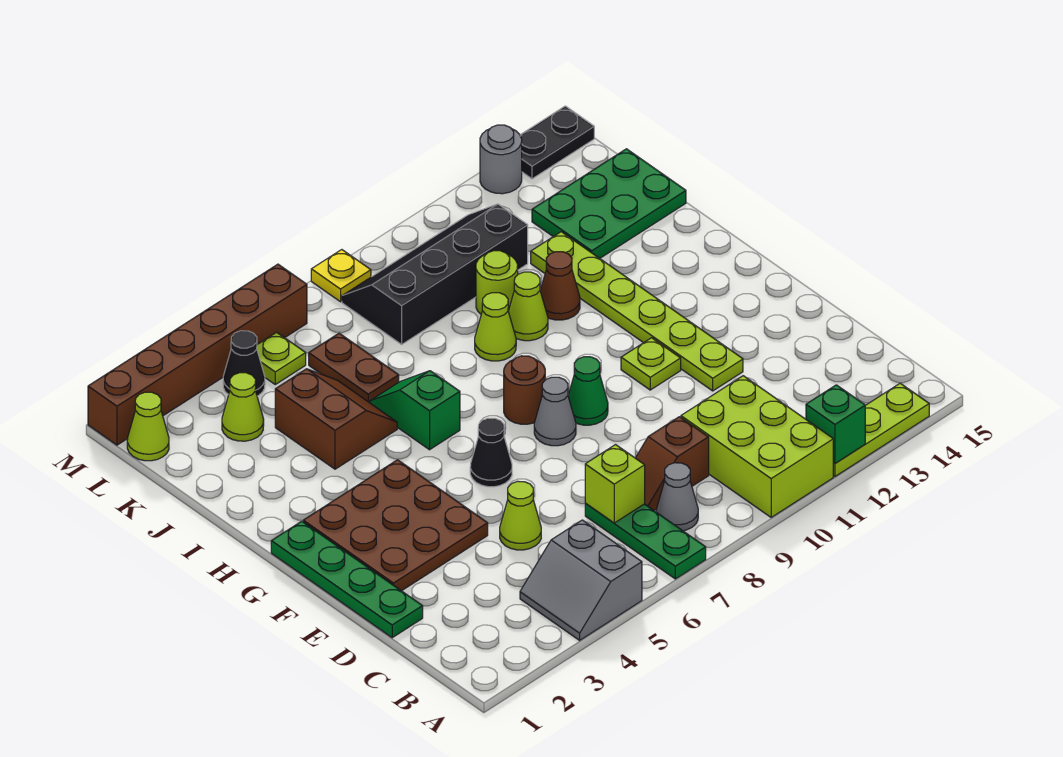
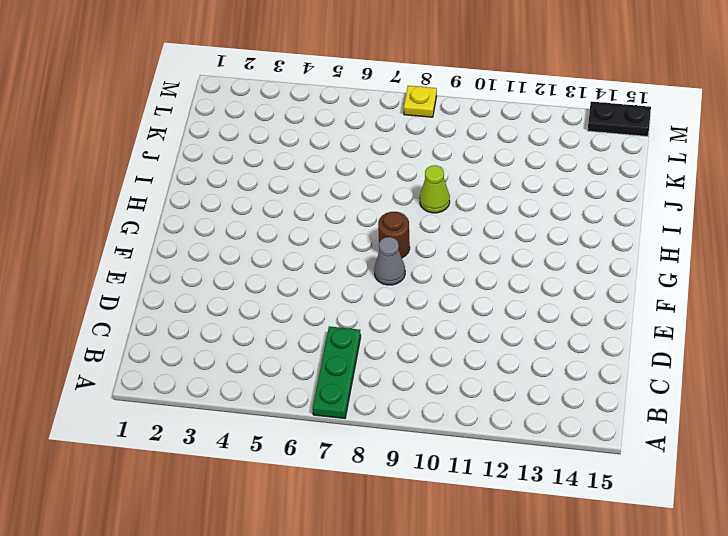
none -> grey 2x2 slope [520,520,642,640]
none -> lime 2x3 brick [681,376,833,517]
none -> lime 1x3 plate [833,383,929,476]
none -> grey 1x1 cone [657,463,698,531]

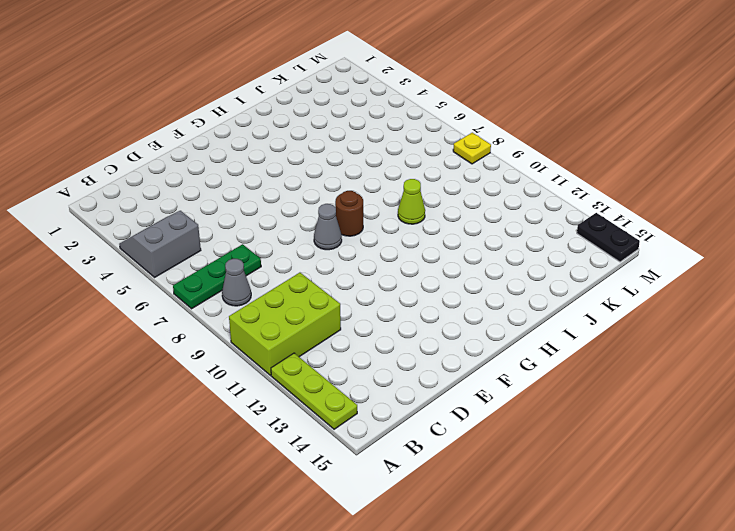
none -> brown 1x2 slope [636,417,709,511]
none -> green 1x4 plate [271,521,423,638]
none -> lime 1x1 cone [500,481,541,550]
none -> brown 3x3 plate [303,460,488,591]

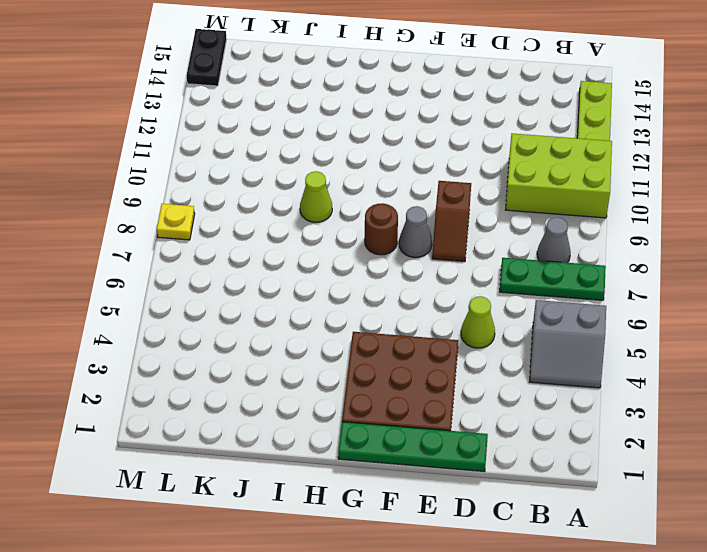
brown 1x2 slope [432,181,471,262] -> brown 1x2 slope moved to [636,417,709,511]
none -> lime 1x6 plate [531,232,743,391]
none -> black 1x1 cone [470,418,512,487]
none -> green 1x1 cone [568,357,608,425]
none -> lime 1x1 plate [621,338,681,390]

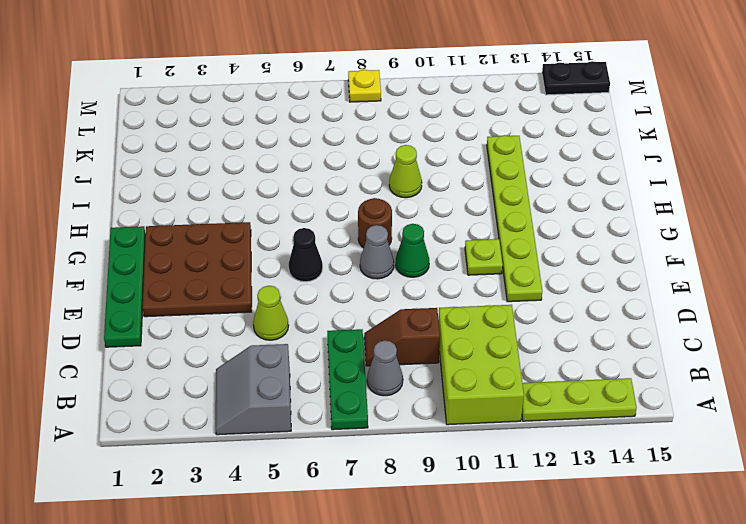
none -> green 1x2 slope [370,371,460,450]
none -> brown 2x2 slope [275,369,397,469]
none -> lime 1x1 cone [508,272,548,341]
none -> brown 1x1 cone [540,252,580,320]

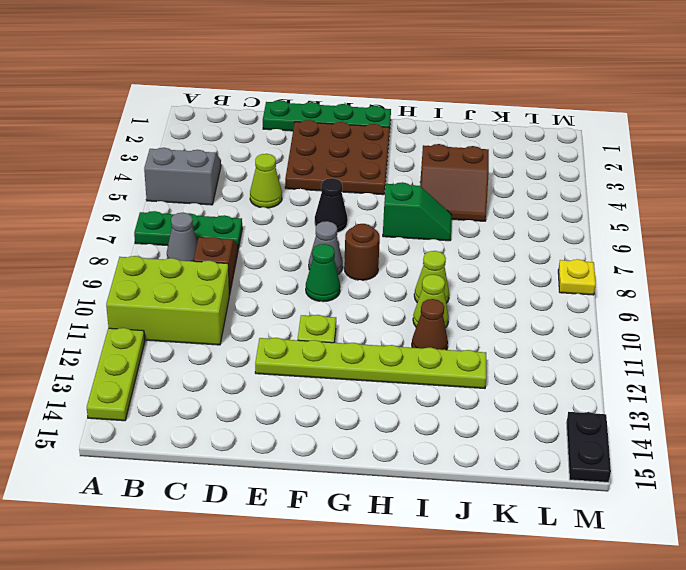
none -> brown 1x2 plate [309,333,399,403]
none -> lime 1x1 round brick [476,251,518,314]
none -> green 2x3 plate [532,149,686,258]
none -> lime 1x1 cone [222,373,264,441]

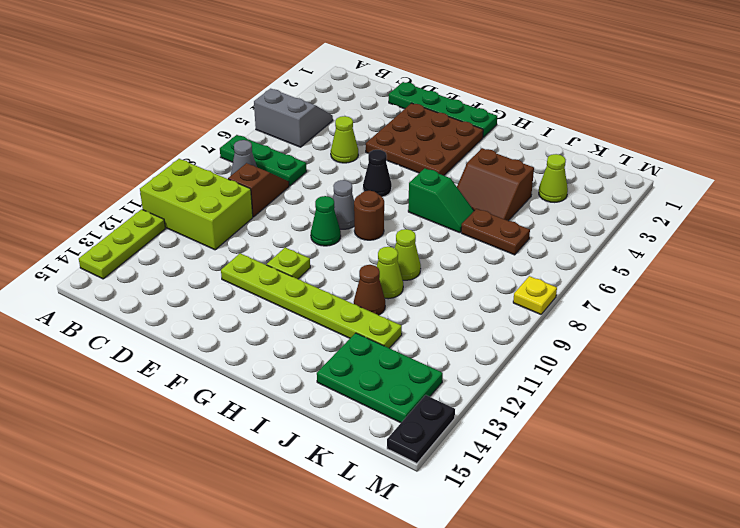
green 2x3 plate [317,333,443,423] -> green 2x3 plate turned to [532,149,686,258]
none -> lime 1x1 round brick [476,251,518,314]
none -> black 2x4 slope [342,204,528,344]
none -> lime 1x1 cone [127,392,169,461]
none -> black 1x1 cone [223,331,265,396]

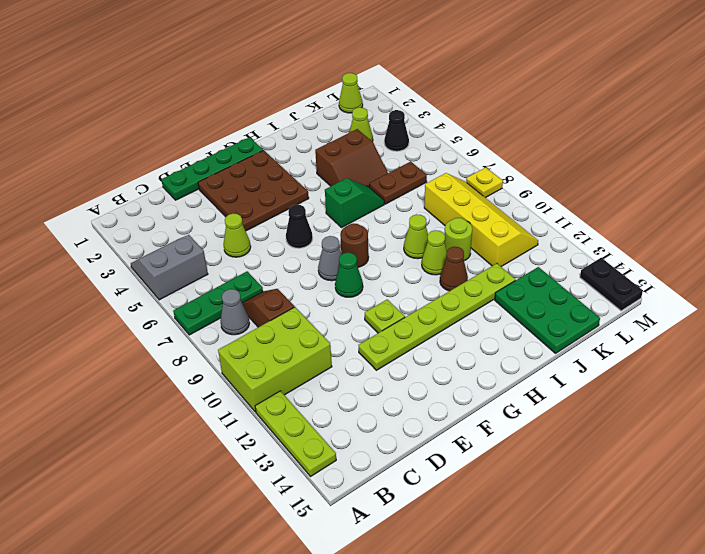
yellow 2x4 slope [424,173,538,267] -> black 2x4 slope [342,204,528,344]
none -> lime 1x1 plate [257,332,306,384]
none -> brown 1x6 brick [88,264,307,445]
none -> grey 1x1 round brick [480,125,522,194]
none -> green 1x1 brick [806,385,865,463]

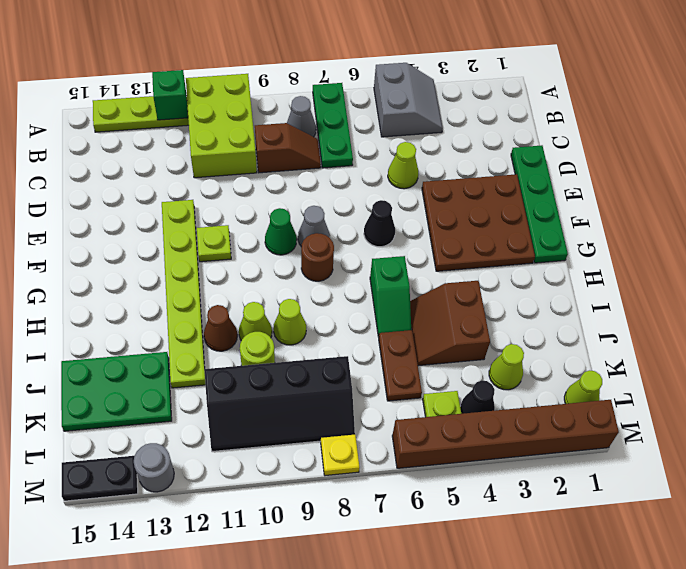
none -> lime 1x1 brick [585,445,645,523]

